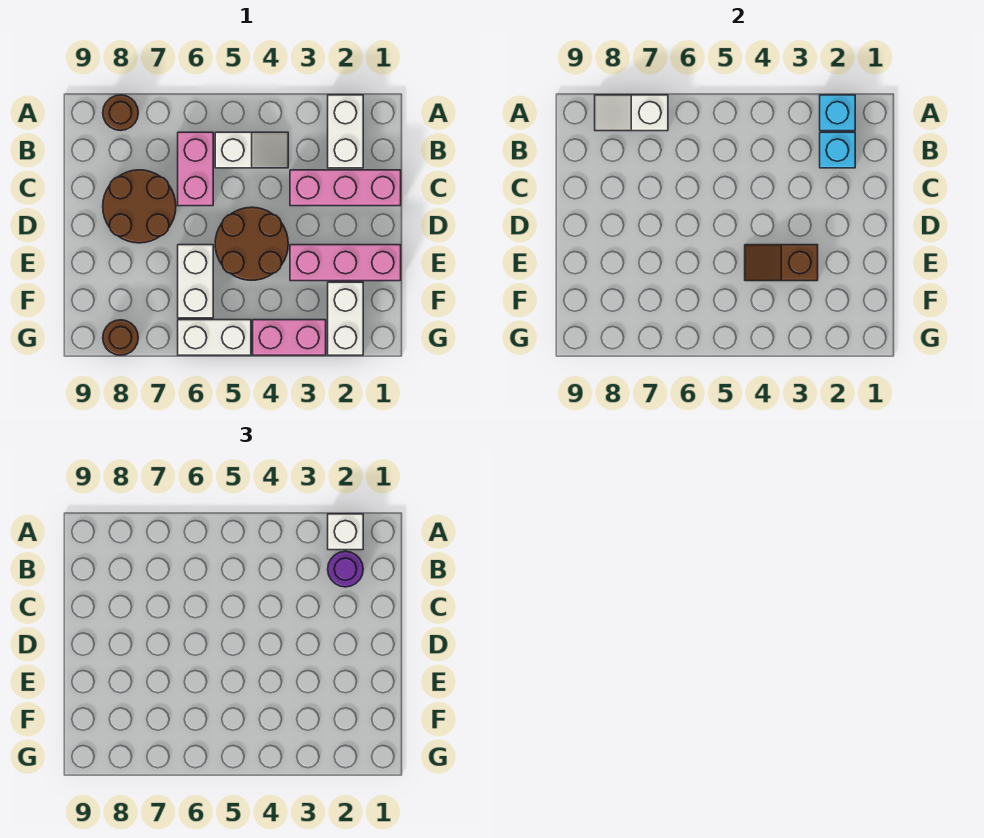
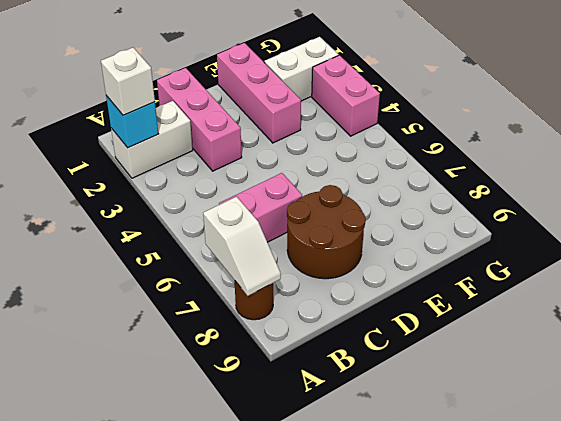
none -> white 1x2 slope [215,132,288,168]
none -> brown 2x2 round brick [215,207,288,280]
none -> white 1x2 brick [178,245,213,318]

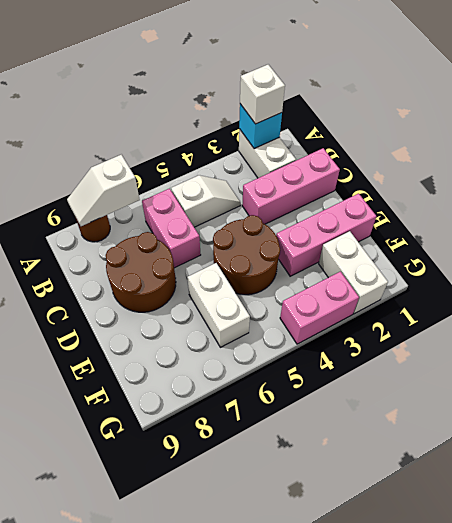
none -> white 1x2 brick [178,320,251,355]
none -> brown 1x1 round brick [103,320,138,355]
none -> cyan 1x1 brick [820,132,855,168]

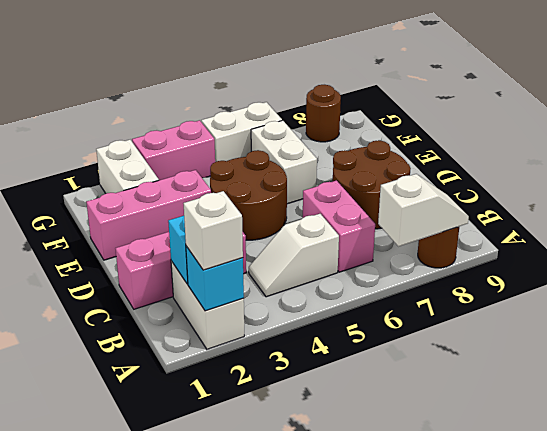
none -> brown 1x2 slope [745,245,818,281]
none -> purple 1x1 round brick [328,551,363,587]

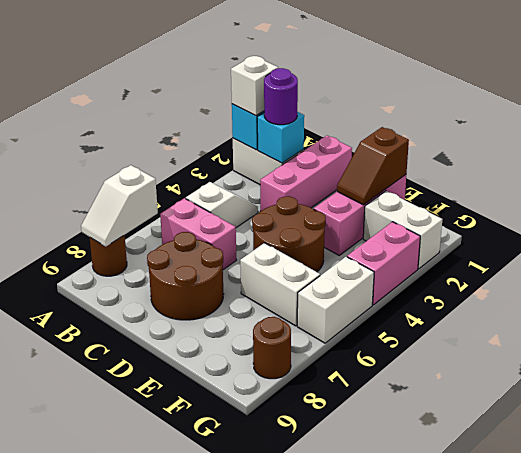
brown 1x2 slope [337,127,409,205] -> brown 1x2 slope moved to [745,245,818,281]

